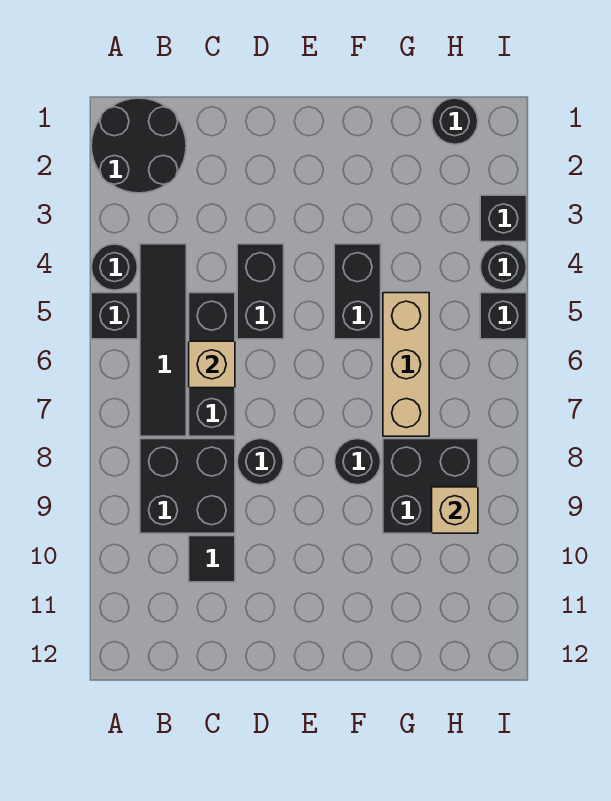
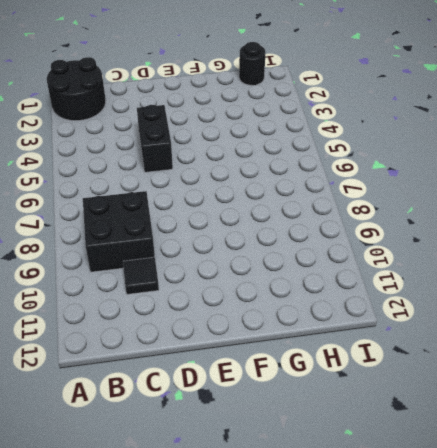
none -> black 1x1 round brick [91,244,138,290]
none -> black 1x1 brick [91,293,138,339]
none -> black 1x4 tile [140,244,186,436]

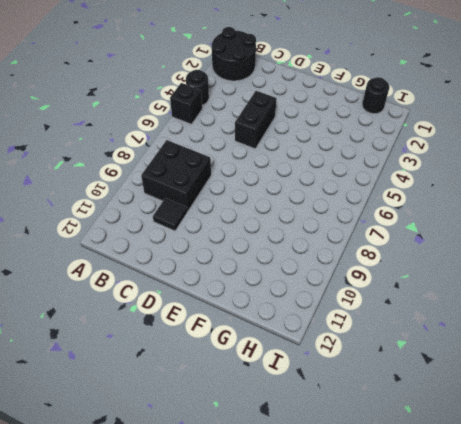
none -> black 1x4 tile [140,244,186,436]
none -> black 1x3 brick [189,293,235,436]
none -> black 1x1 round brick [237,439,283,485]

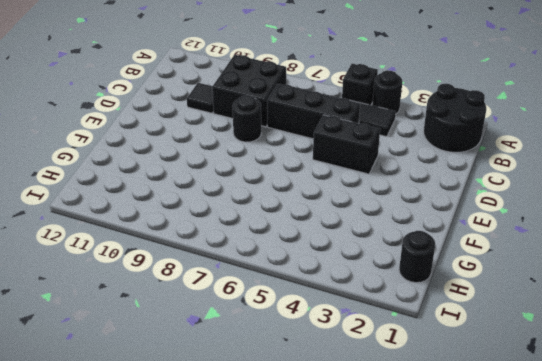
none -> black 1x2 brick [334,244,381,339]
none -> black 1x1 round brick [335,439,381,485]
none -> tan 1x3 brick [383,293,429,436]

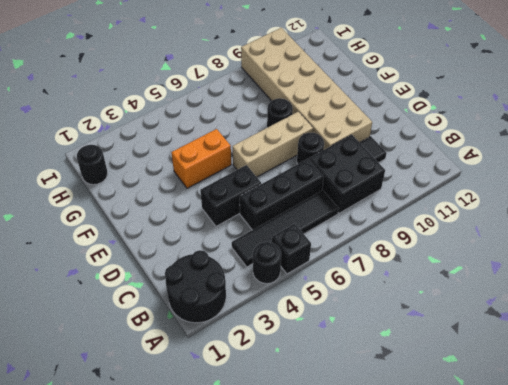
tan 2x6 brick [241,28,372,150] -> black 2x2 brick [383,439,478,533]
tan 1x3 brick [233,112,313,177] -> tan 1x3 brick moved to [383,293,429,436]
orange 1x2 brick [171,129,231,188] -> black 1x2 brick [334,244,381,339]
none -> black 1x1 brick [480,195,527,242]
none -> black 1x1 round brick [480,244,527,290]
none -> black 1x1 brick [480,293,527,339]

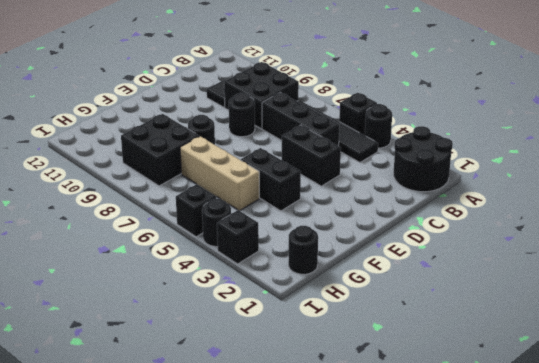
none -> tan 1x1 brick [189,341,235,388]
none -> tan 1x1 brick [432,487,478,533]

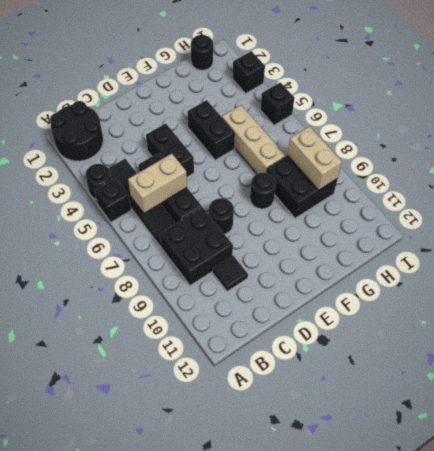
tan 1x2 brick [128,154,187,213] -> tan 1x1 brick [189,341,235,388]
tan 1x2 brick [288,126,342,190] -> tan 1x1 brick [432,487,478,533]
none -> black 1x1 round brick [480,244,527,290]

